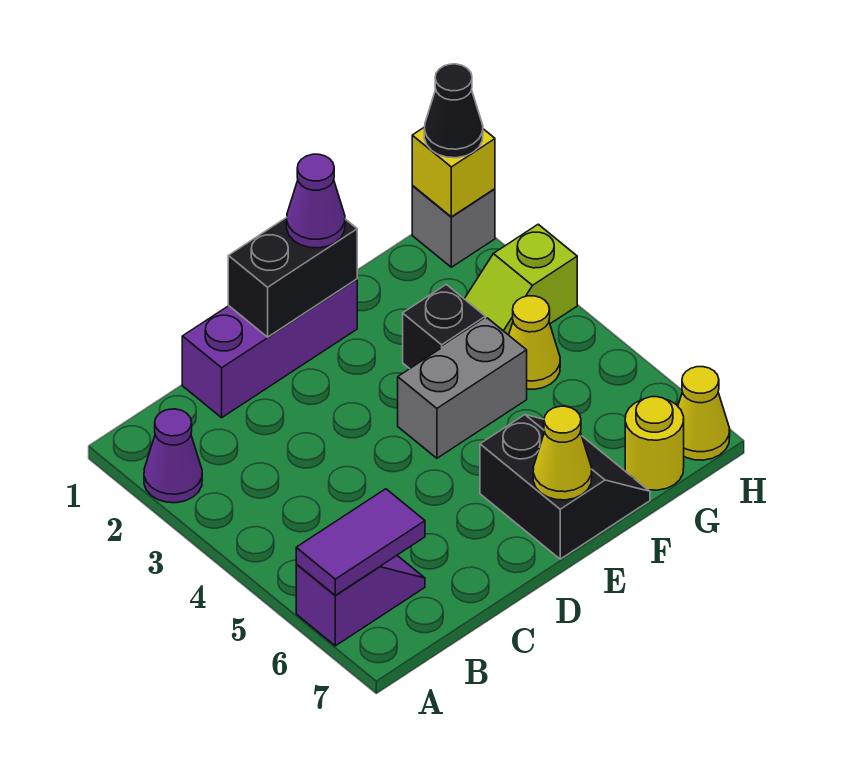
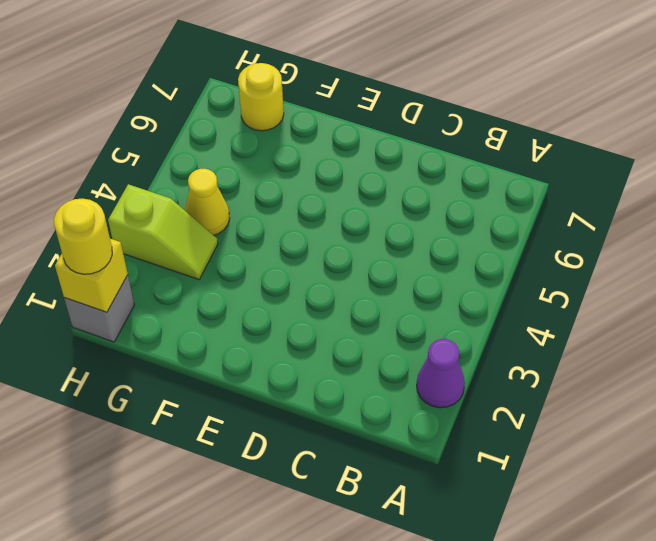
yellow 1x1 round brick [54,199,112,274] -> black 1x1 cone [424,64,483,158]
none -> purple 1x2 slope [296,556,425,646]
none -> purple 1x3 brick [182,279,357,418]
none -> grey 1x2 brick [398,318,527,458]

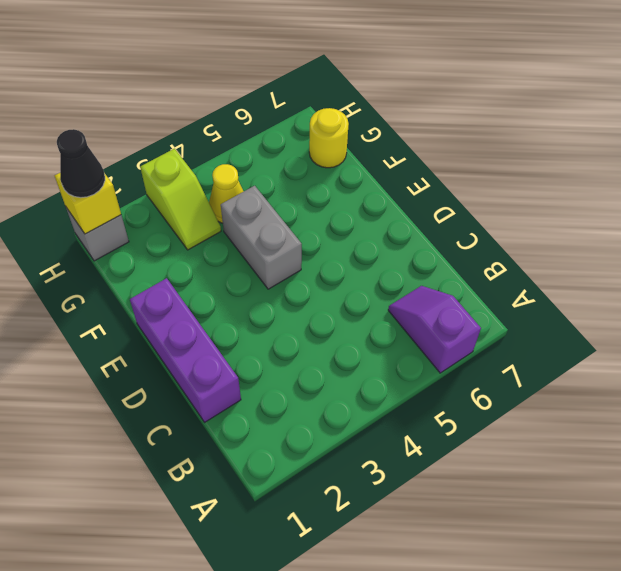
none -> purple 1x1 cone [144,409,202,503]
none -> black 2x2 slope [480,415,650,559]
none -> black 1x1 brick [403,284,485,369]

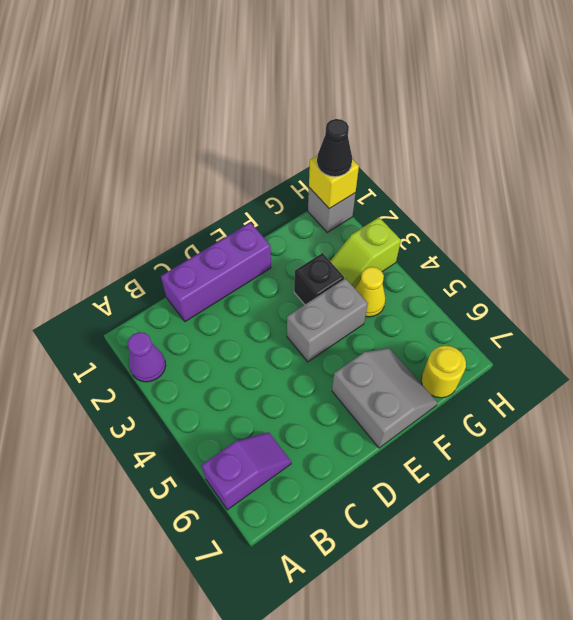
grey 2x2 slope [332,348,438,448] -> black 2x2 slope [480,415,650,559]
none -> yellow 1x1 cone [678,367,730,460]
none -> purple 1x2 tile [296,489,425,596]
none -> black 1x2 brick [228,217,357,337]

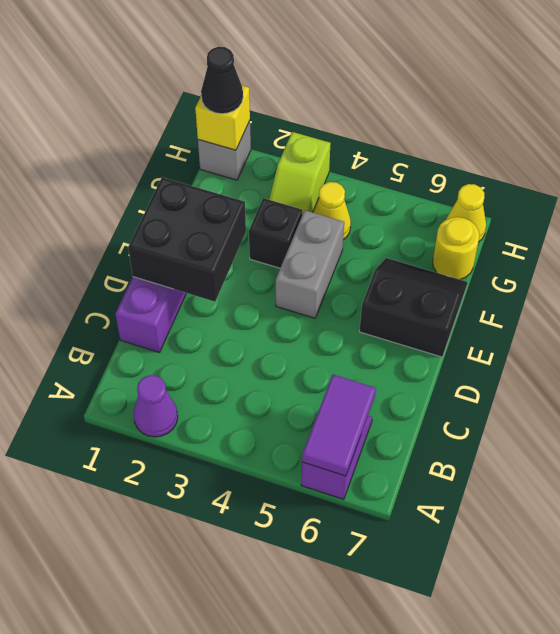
black 2x2 brick [128,177,246,302] -> black 1x2 brick [228,217,357,337]
none -> yellow 1x1 cone [533,406,592,500]
none -> purple 1x1 cone [287,154,345,248]

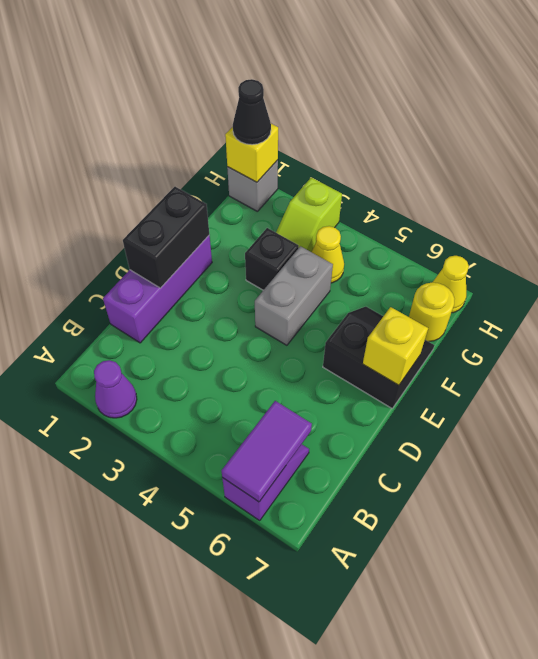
yellow 1x1 brick [363,307,428,385] -> yellow 1x1 cone [533,406,592,500]
none -> purple 1x1 cone [287,154,345,248]

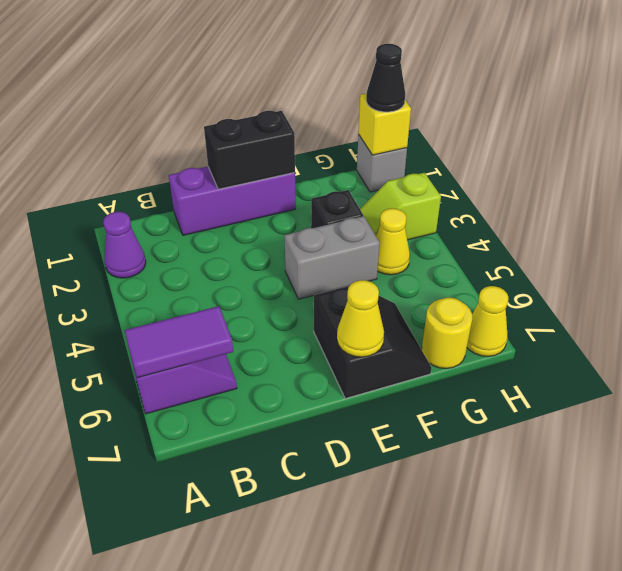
none -> purple 1x1 cone [287,154,345,248]

